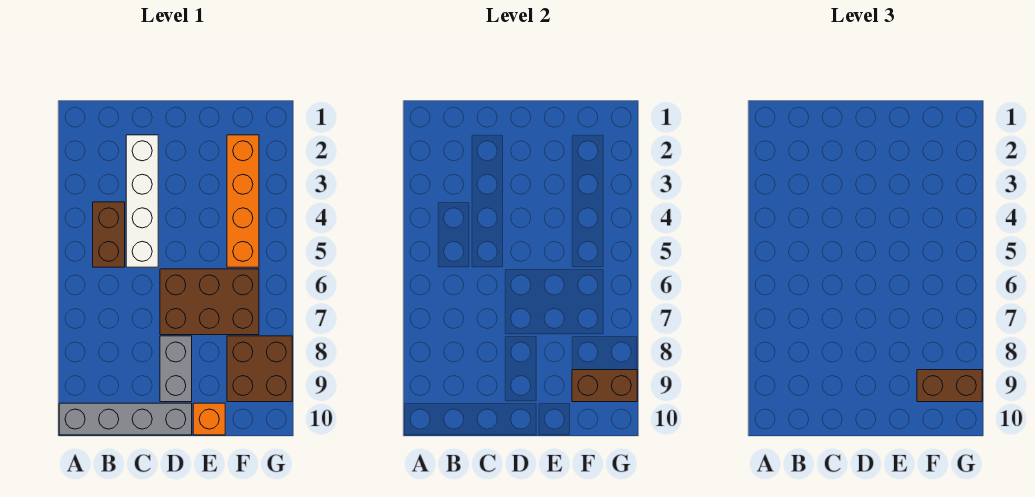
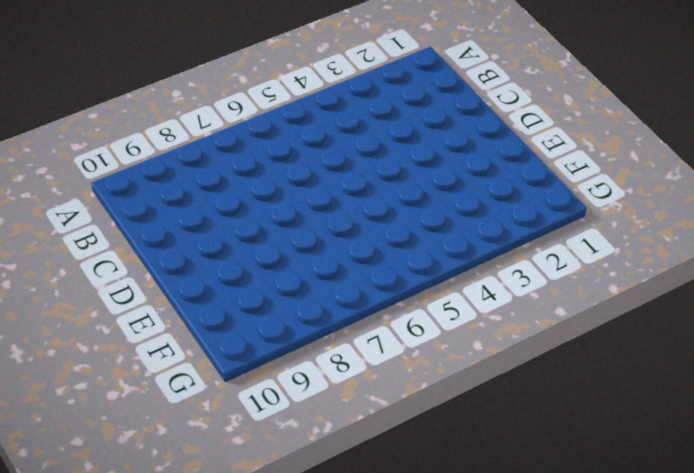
none -> grey 1x4 brick [59,403,192,435]
none -> brown 1x2 brick [93,202,125,267]

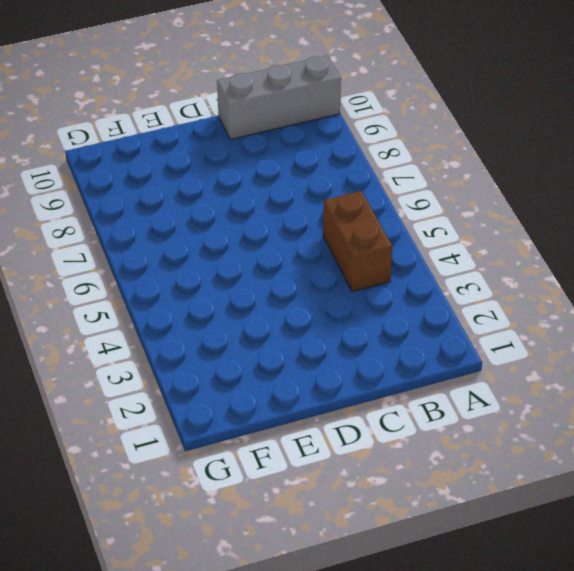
grey 1x3 brick [217,55,341,139] -> grey 1x4 brick [59,403,192,435]
none -> white 1x4 brick [126,135,158,267]
none -> brown 2x3 brick [160,269,259,335]

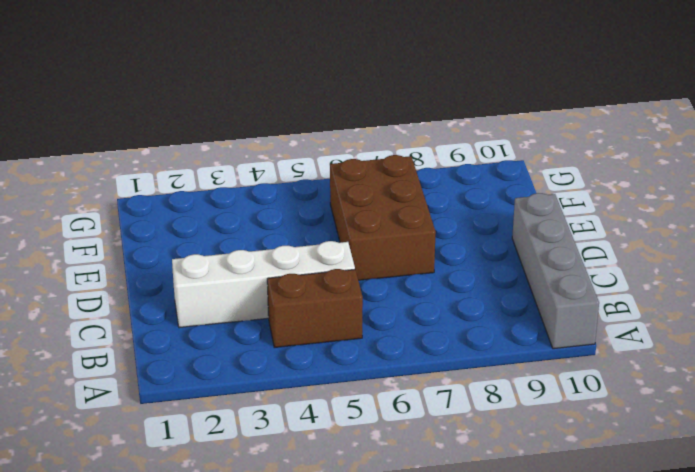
none -> grey 1x2 brick [160,336,192,402]
none -> orange 1x1 brick [193,403,225,435]

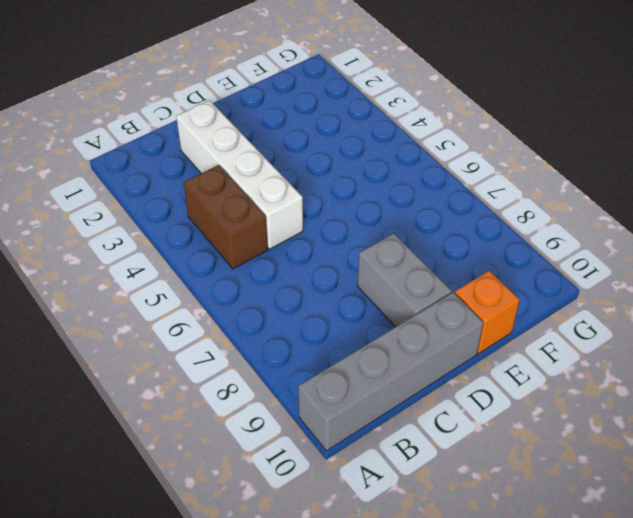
none -> brown 2x3 brick [160,269,259,335]
none -> orange 1x4 brick [227,135,259,267]

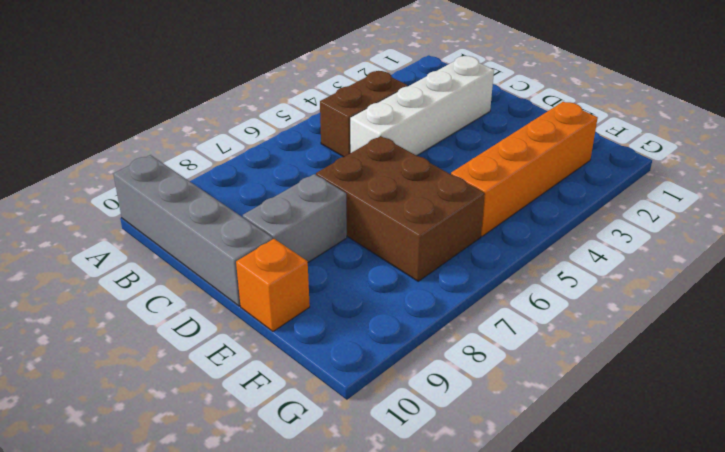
none -> brown 2x2 brick [227,336,292,402]
none -> brown 1x2 brick [572,370,637,402]

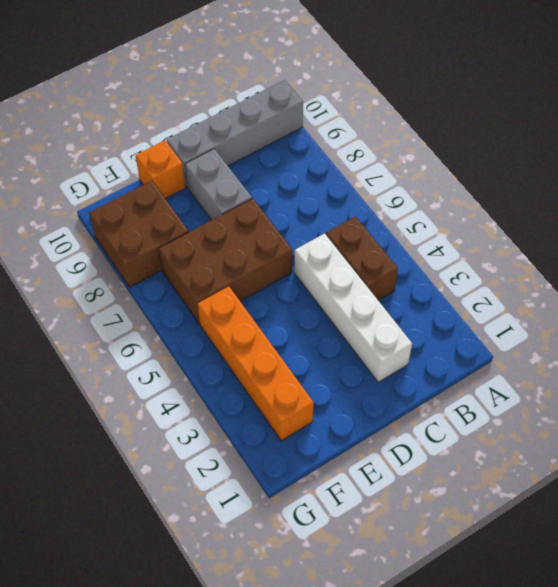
none -> brown 1x2 brick [572,370,637,402]
none -> brown 1x2 brick [917,370,982,402]

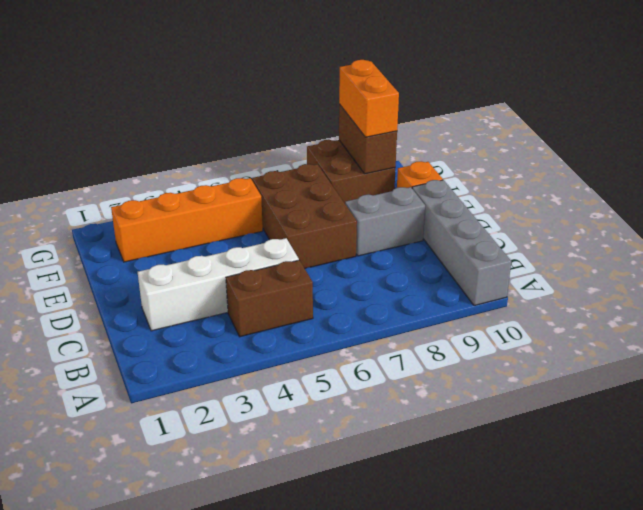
orange 1x2 brick [339,60,399,137] -> brown 1x2 brick [917,370,982,402]

